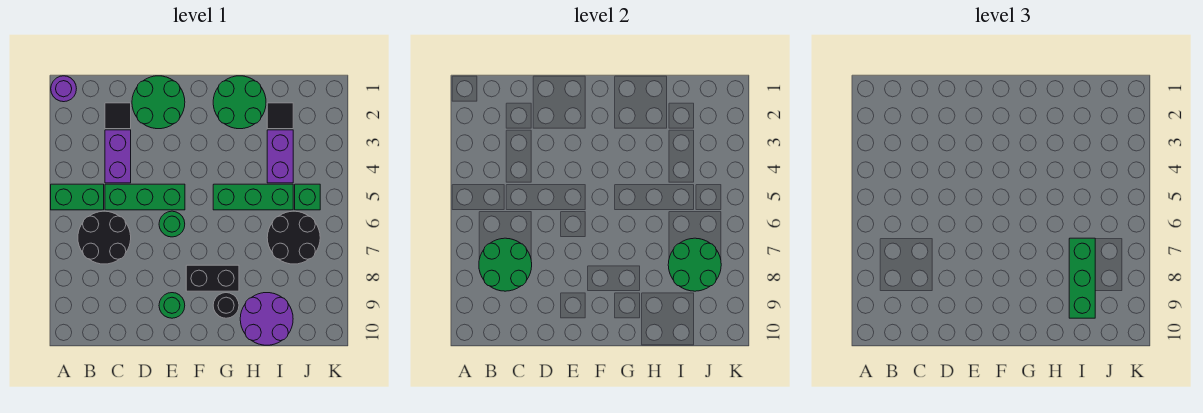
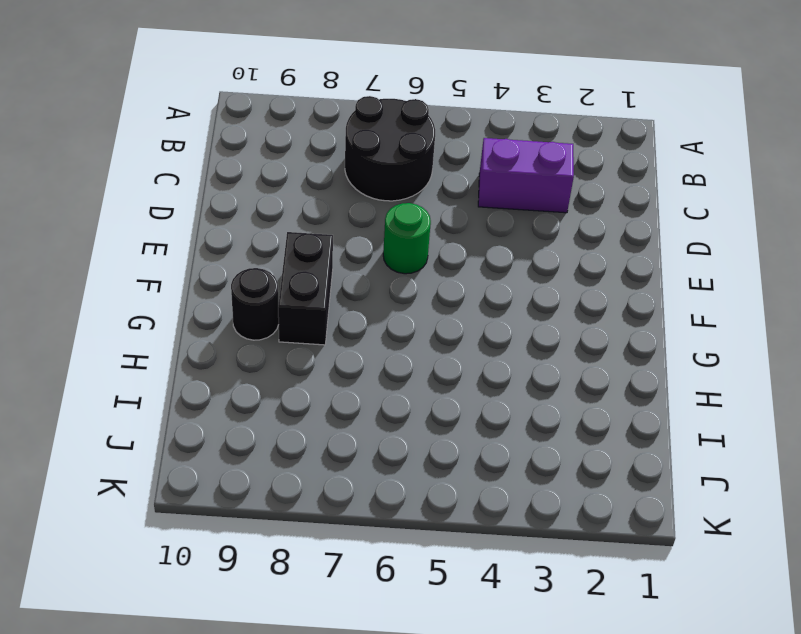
none -> purple 1x1 round brick [51,76,76,102]
none -> green 1x2 brick [51,184,104,210]
none -> black 1x1 tile [105,103,131,129]

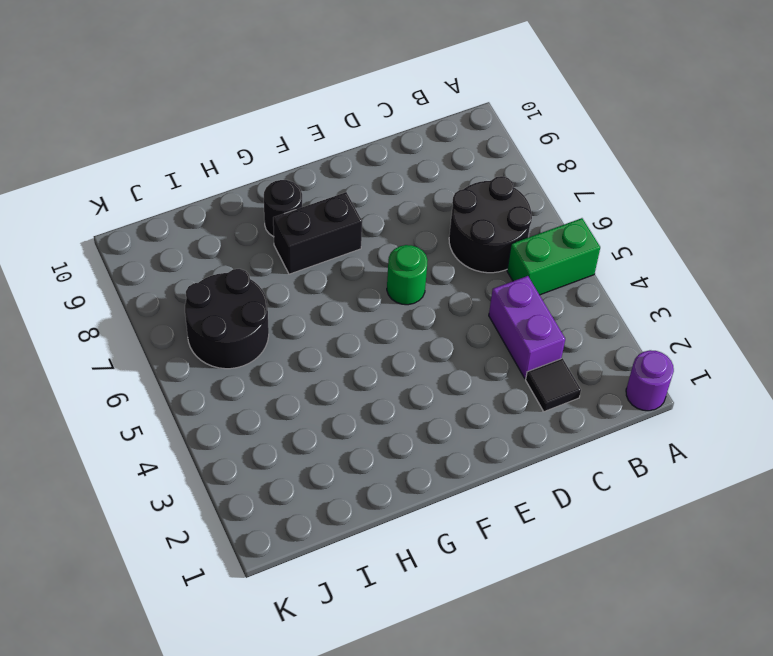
none -> green 1x3 brick [105,184,185,210]
none -> green 2x2 round brick [132,76,185,129]
none -> green 1x1 round brick [159,293,185,318]

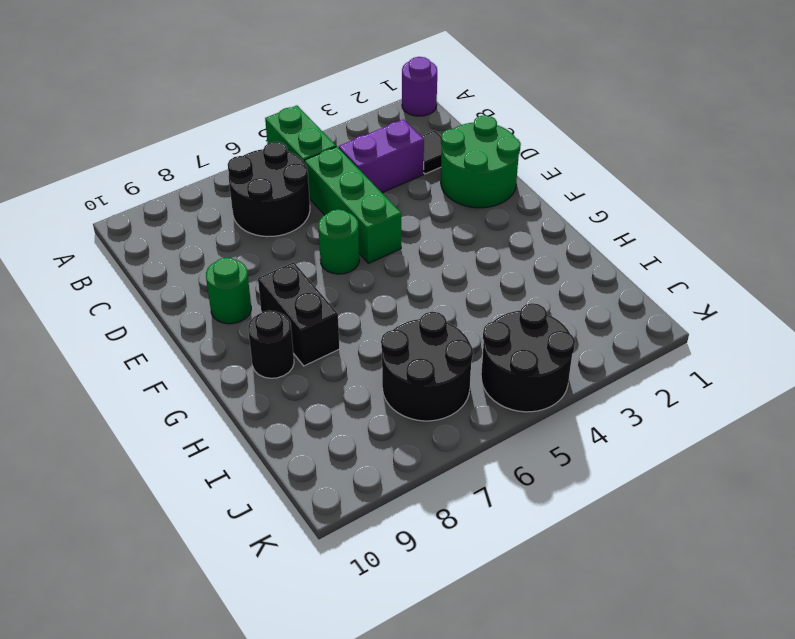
black 2x2 round brick [481,303,575,412] -> green 1x1 brick [295,184,320,210]
none -> green 2x2 round brick [213,76,266,129]
none -> green 1x3 brick [213,184,293,210]
none -> purple 2x2 round brick [240,293,293,345]

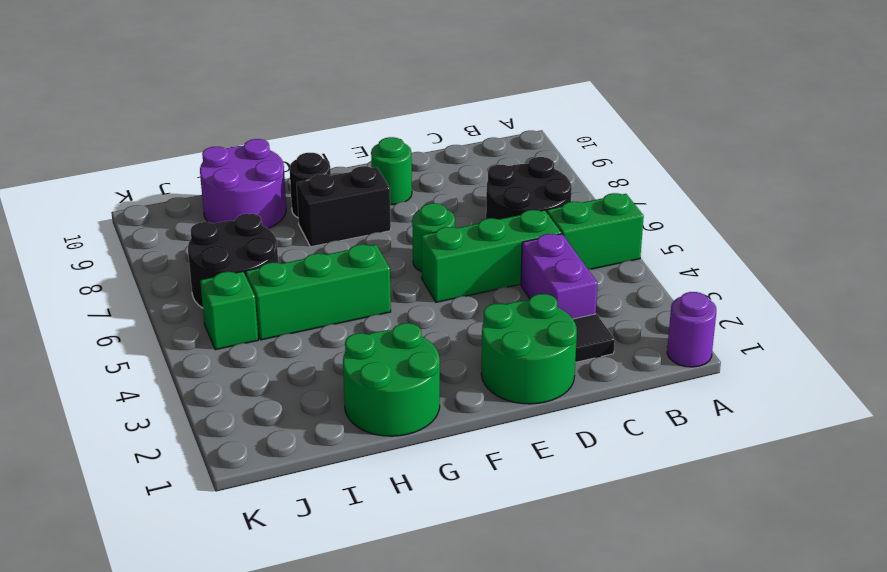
none -> black 1x1 tile [267,103,293,129]
none -> purple 1x2 brick [267,130,293,183]
none -> green 2x2 round brick [479,238,532,291]

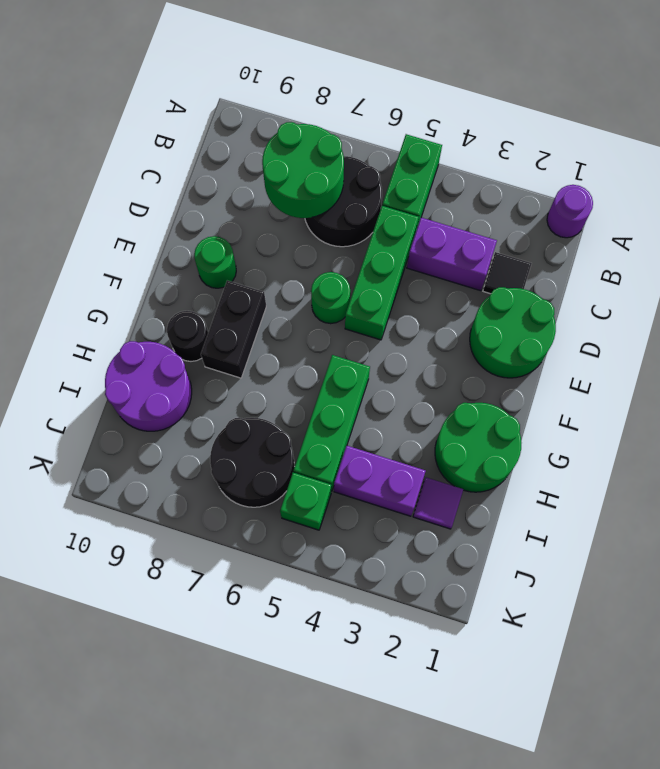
purple 1x1 tile [413,477,463,529] -> black 1x1 tile [267,103,293,129]
none -> green 2x2 round brick [668,238,721,291]
none -> green 1x3 brick [1069,238,1095,318]

